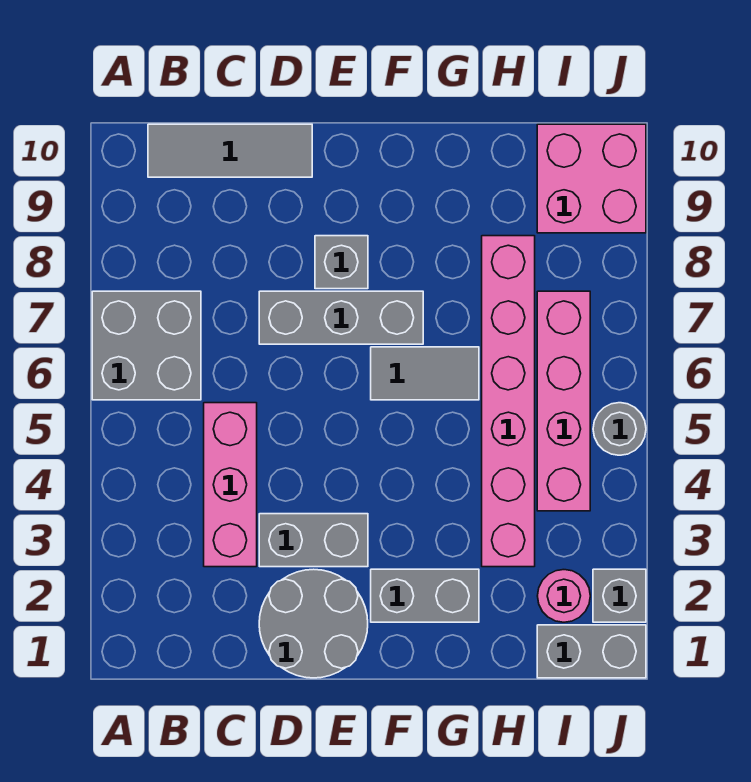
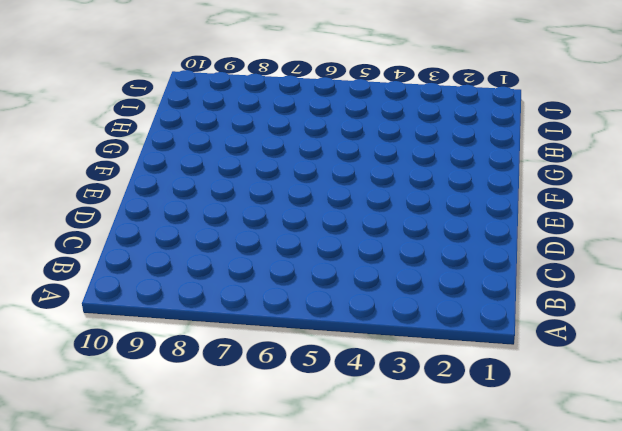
none -> grey 2x2 brick [92,291,201,400]
none -> grey 1x3 tile [148,124,312,177]
none -> pink 1x3 brick [204,403,257,567]

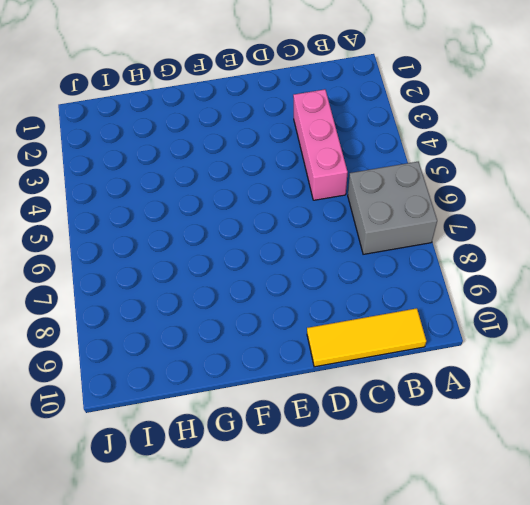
yellow 1x3 tile [307,308,426,367] -> grey 1x3 tile [148,124,312,177]
none -> grey 2x2 round brick [259,569,368,678]
none -> grey 1x2 brick [259,514,368,567]
none -> grey 1x3 brick [259,291,423,344]

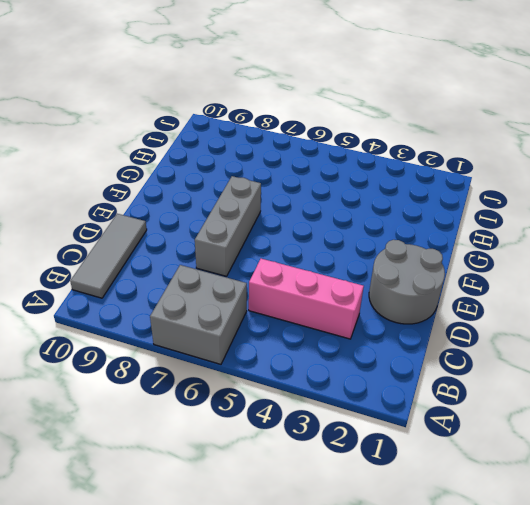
none -> grey 1x2 brick [259,514,368,567]
none -> grey 1x1 brick [315,236,368,289]
none -> grey 1x2 brick [371,569,479,622]

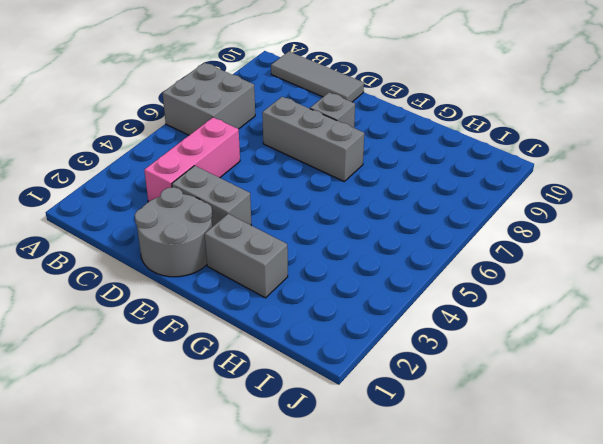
none -> grey 1x2 tile [371,347,479,400]
none -> pink 1x6 brick [482,236,535,567]
none -> grey 1x2 brick [537,625,646,678]

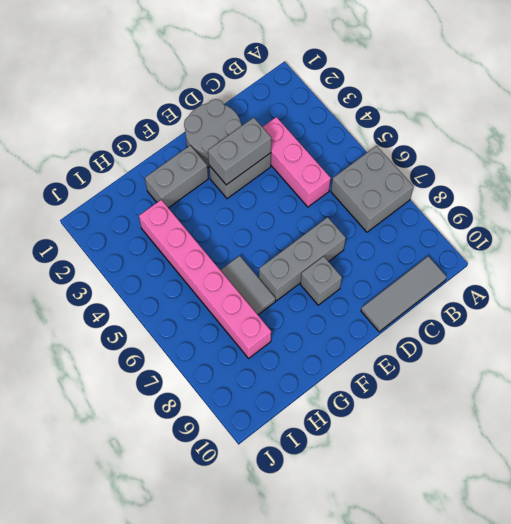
grey 1x2 brick [208,117,271,185] -> grey 1x2 brick moved to [537,625,646,678]
grey 1x2 tile [221,256,276,315] -> grey 1x2 tile turned to [371,347,479,400]
none -> pink 1x1 round brick [538,570,590,622]
none -> pink 1x4 brick [537,291,590,511]
none -> pink 2x2 brick [537,124,646,233]

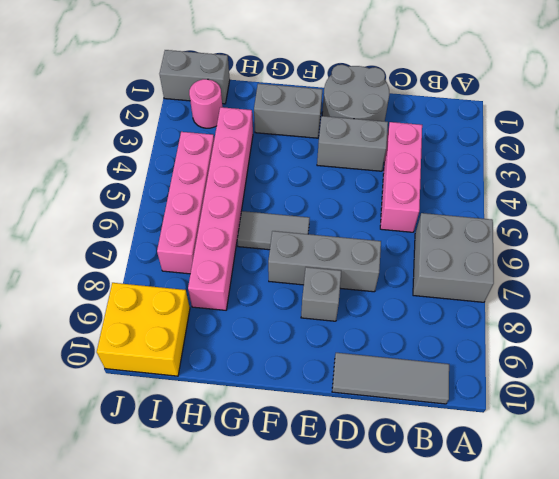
yellow 2x2 brick [97,283,190,376] -> pink 2x2 brick [537,124,646,233]
none -> grey 1x1 brick [593,569,646,622]
none -> grey 1x1 round brick [593,403,646,455]

